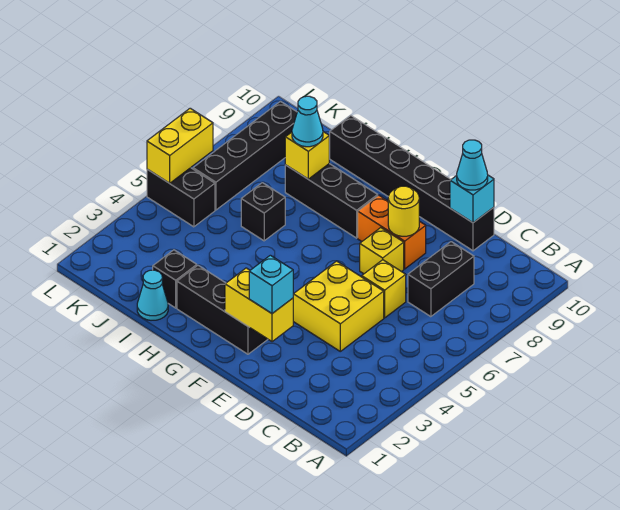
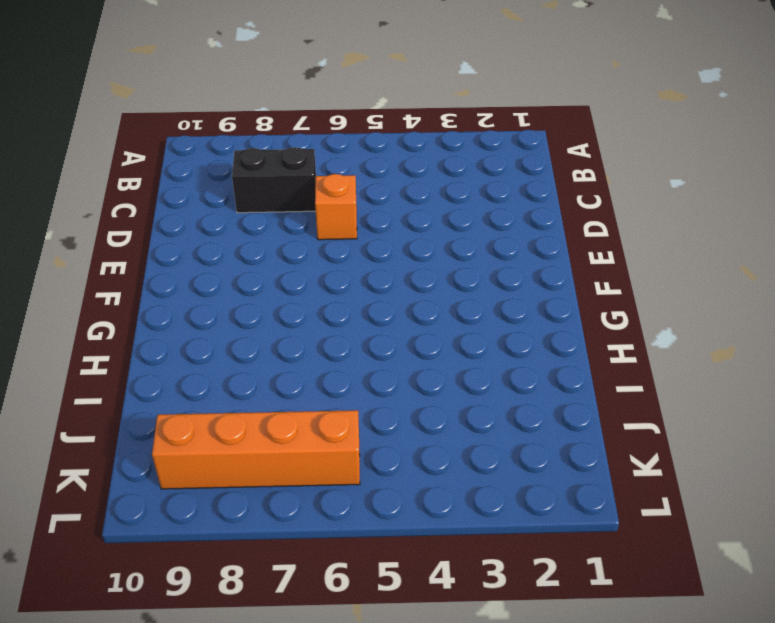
orange 1x1 brick [315,174,357,240] -> yellow 1x1 brick [362,260,406,318]
orange 1x4 brick [152,410,360,489] -> black 1x4 brick [193,102,297,210]
none -> yellow 2x2 brick [293,261,384,351]
none -> black 1x6 brick [329,116,494,251]
none -> yellow 1x1 brick [360,228,404,274]

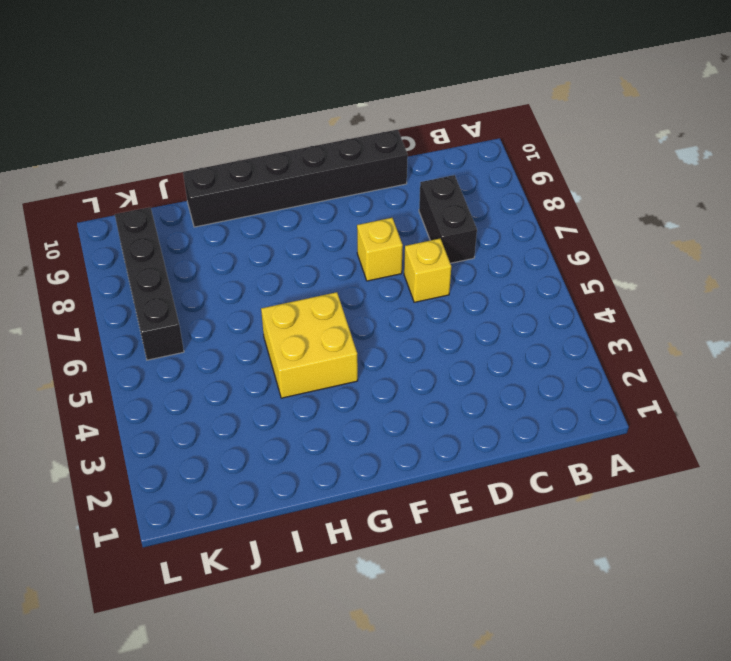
yellow 2x2 brick [261,292,358,398] -> yellow 2x2 brick moved to [293,261,384,351]
none -> orange 1x2 brick [358,195,426,269]
none -> black 1x3 brick [177,266,268,354]
none -> black 1x3 brick [285,164,378,238]

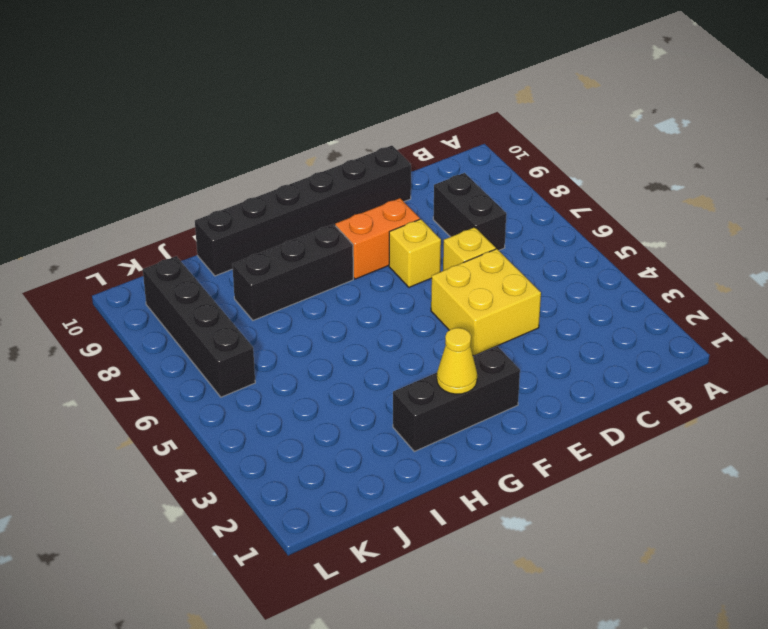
yellow 1x1 cone [437,328,477,394] -> none
none -> cyan 1x1 cone [137,270,168,320]
none -> black 1x1 brick [153,250,197,308]
none -> black 1x1 brick [241,183,285,241]

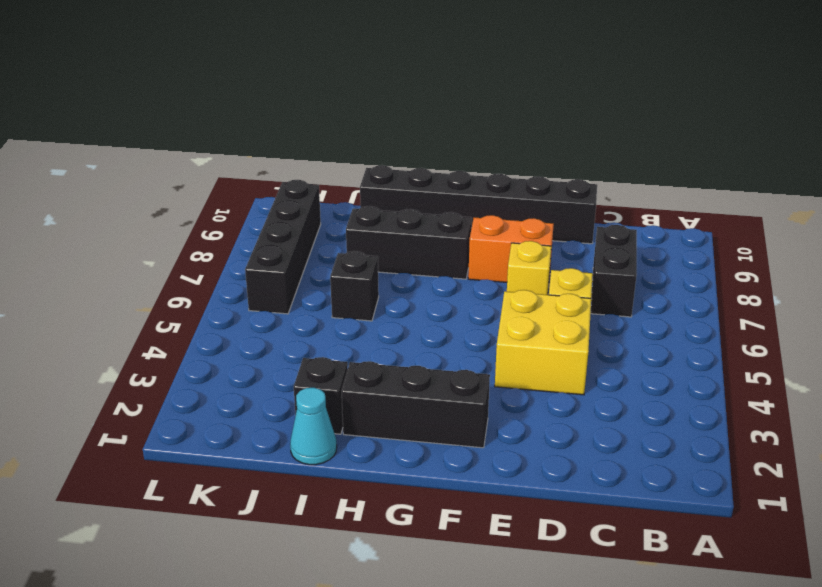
none -> black 1x2 brick [147,168,215,227]
none -> cyan 1x1 brick [450,175,494,223]
none -> yellow 1x2 brick [225,268,293,342]

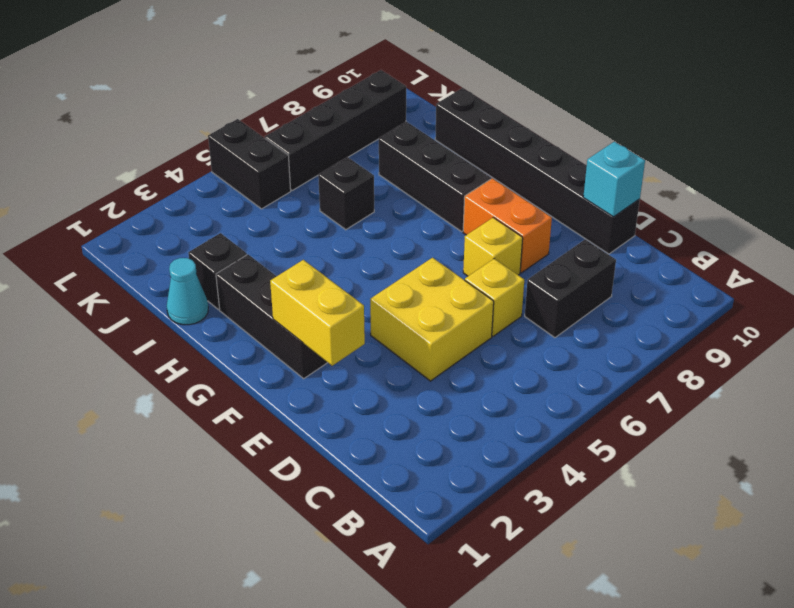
none -> yellow 1x1 round brick [388,186,419,236]
none -> yellow 1x1 brick [285,132,329,179]
none -> yellow 1x2 brick [147,108,213,183]

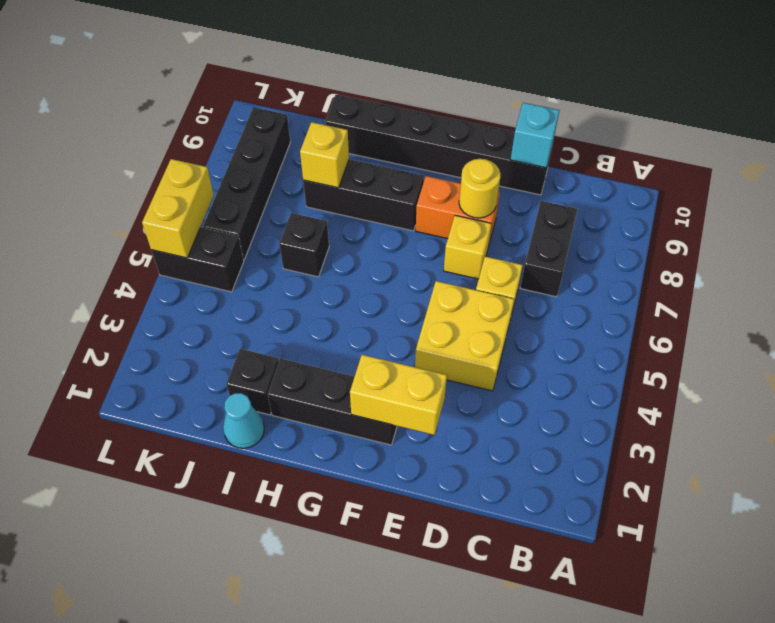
none -> cyan 1x1 cone [457,140,488,190]
none -> cyan 1x1 brick [249,255,293,314]
none -> cyan 1x1 cone [292,96,323,147]

